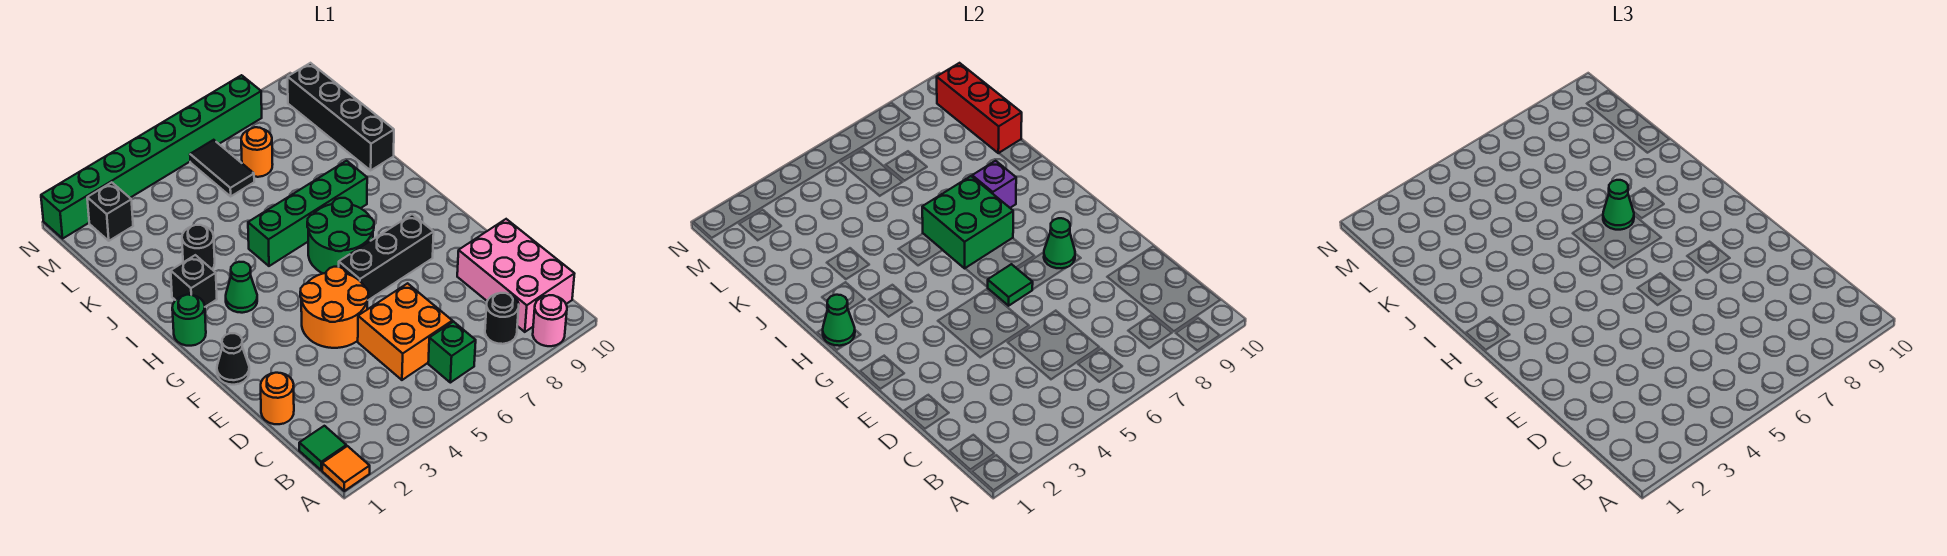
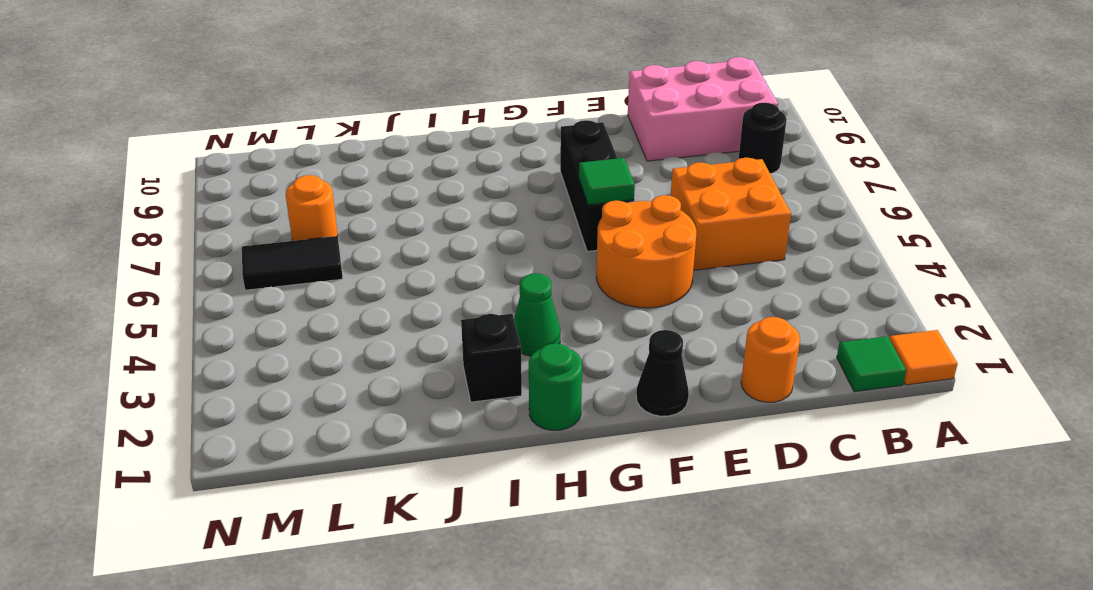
none -> pink 1x1 round brick [533,295,567,346]
none -> green 1x1 brick [428,322,476,383]
none -> green 2x2 round brick [307,198,374,273]

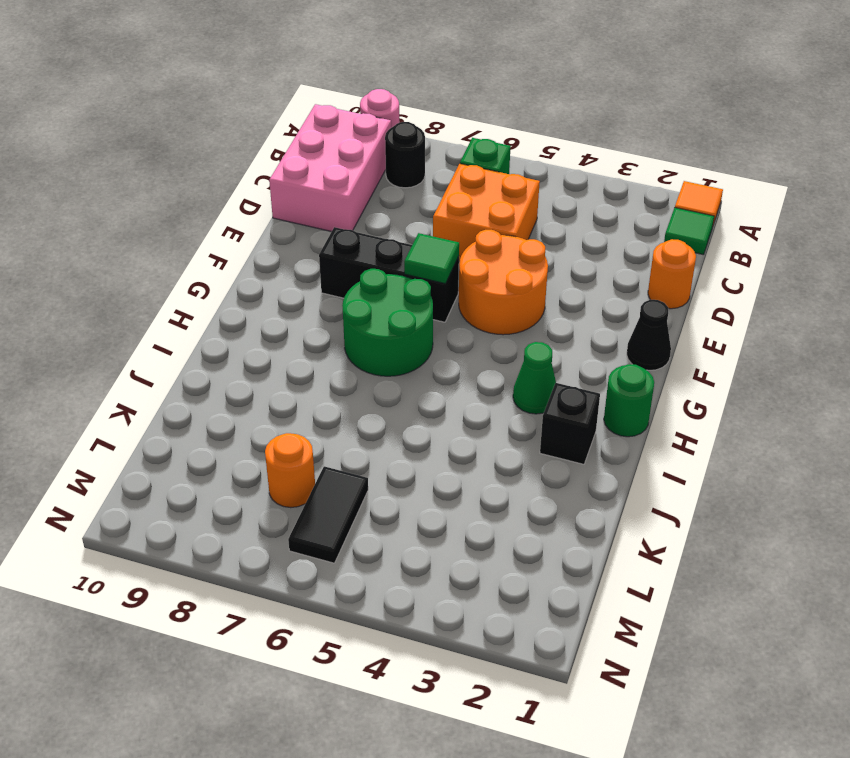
none -> green 1x4 brick [248,161,367,266]
none -> black 1x1 round brick [182,225,215,269]
none -> black 1x4 brick [288,63,394,170]

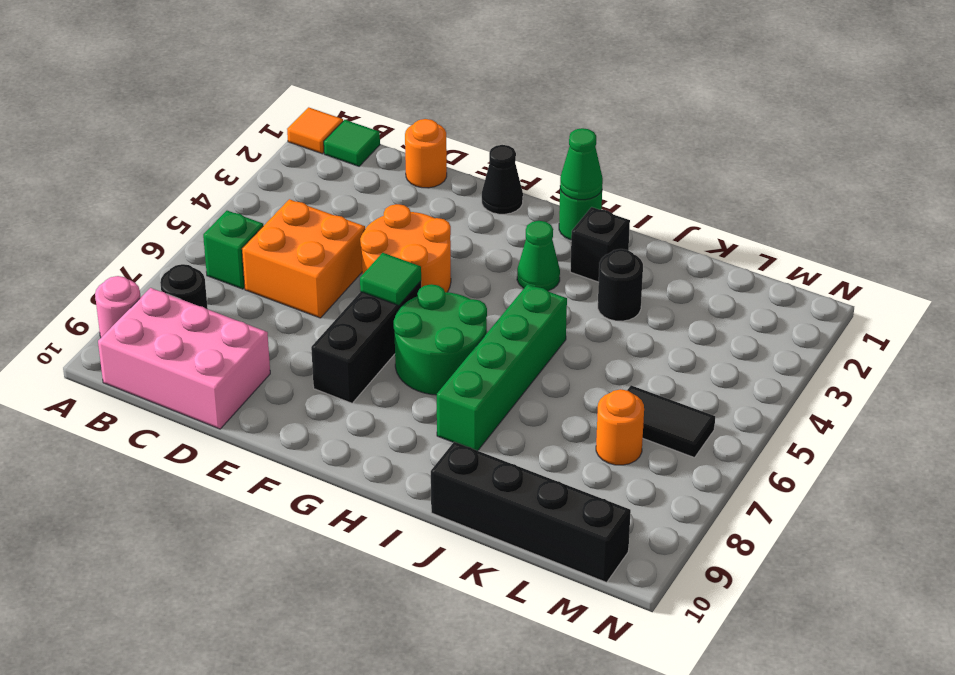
none -> black 1x1 brick [87,182,133,241]
none -> green 1x8 brick [41,75,262,238]
none -> green 1x1 cone [1044,218,1075,268]

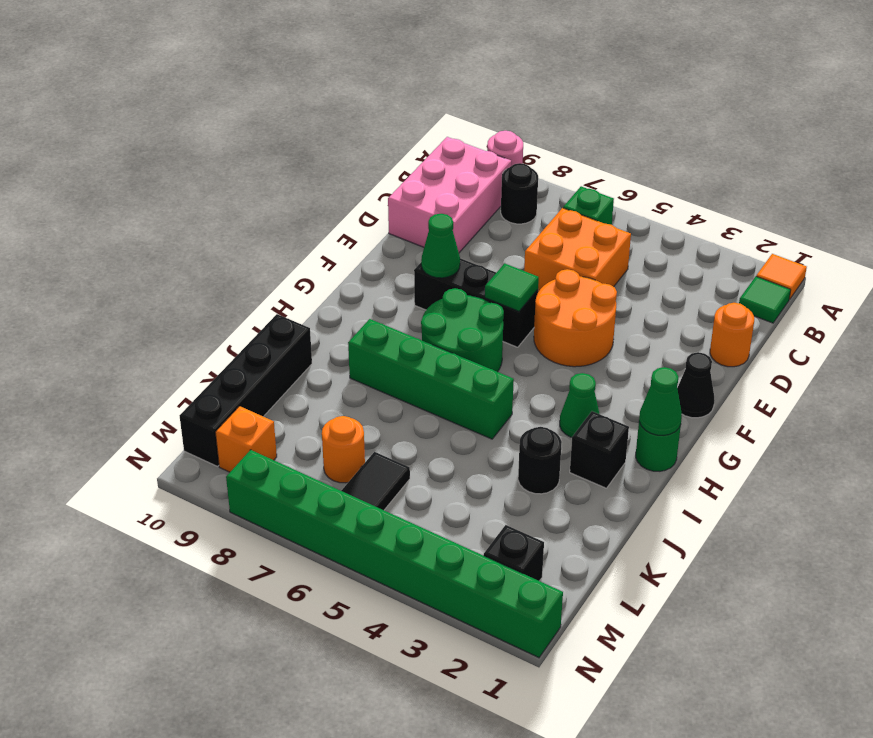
orange 1x1 brick [215,406,277,472] -> none
none -> green 2x2 brick [922,176,1013,268]
none -> purple 1x1 brick [972,161,1016,208]
none -> red 1x3 brick [937,63,1022,153]

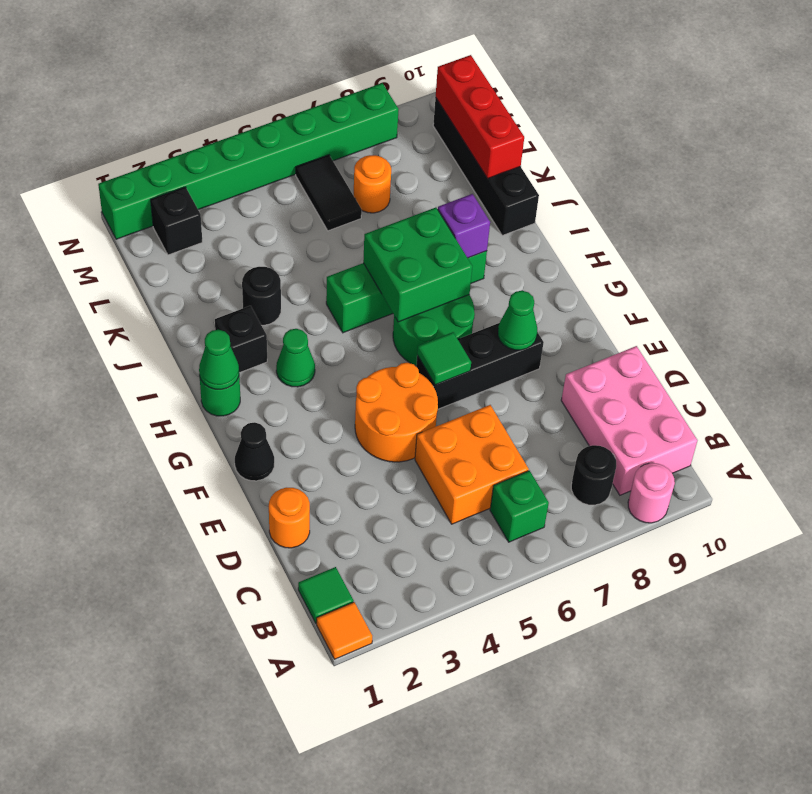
none -> green 1x1 cone [1603,180,1634,230]

